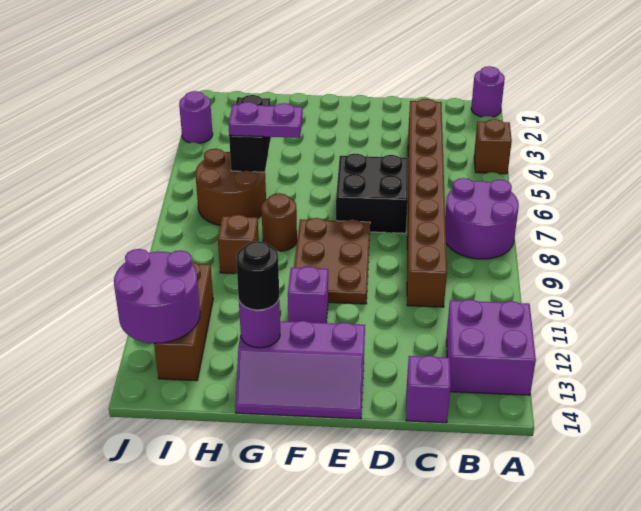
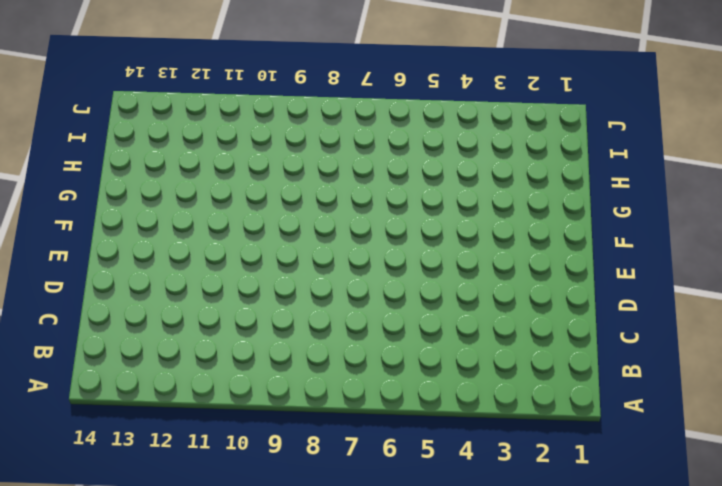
none -> purple 1x1 round brick [471,66,505,117]
none -> brown 1x1 brick [474,119,512,174]
none -> purple 2x2 round brick [445,178,519,259]

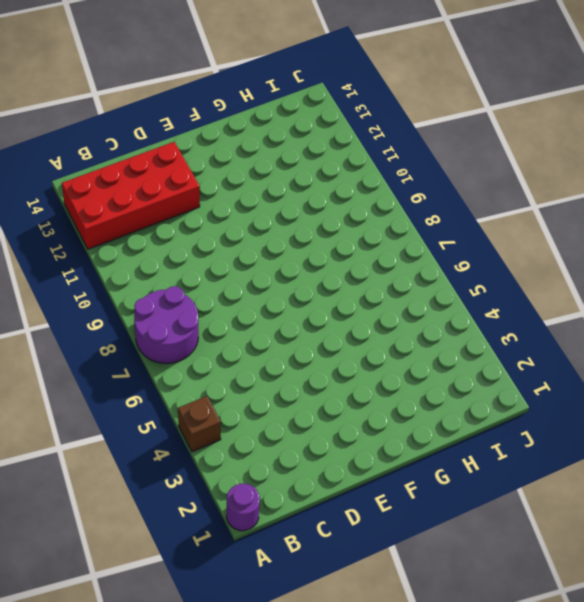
red 2x4 brick [62,142,200,249] -> purple 2x2 brick [447,300,536,395]
none -> brown 1x8 brick [407,99,447,307]
none -> purple 1x1 brick [406,356,451,423]
none -> black 2x2 brick [336,154,408,233]

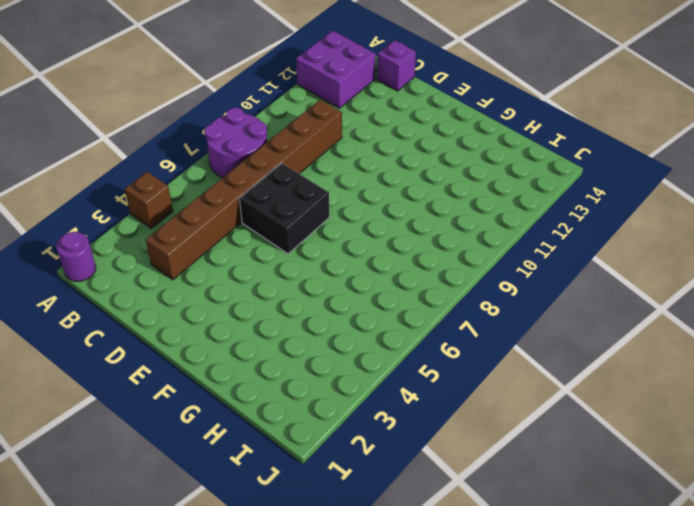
none -> brown 2x3 plate [294,218,370,304]
none -> purple 2x3 slope [235,321,365,419]
none -> purple 1x1 brick [288,266,328,323]

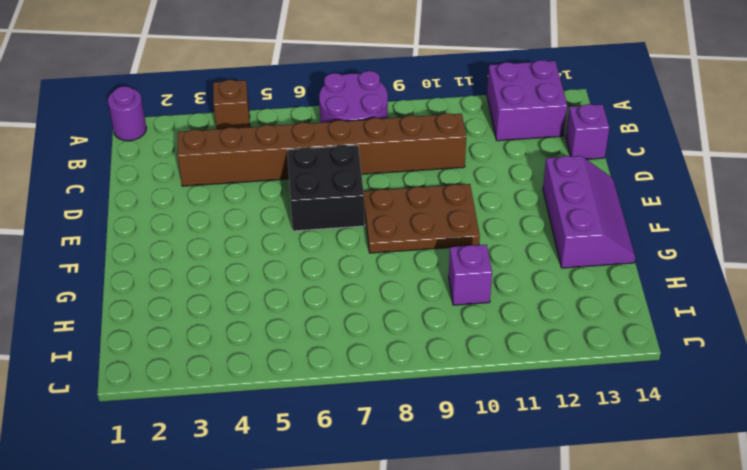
purple 1x1 brick [449,245,492,305] -> purple 1x1 brick moved to [288,266,328,323]
none -> brown 1x1 round brick [261,193,297,251]
none -> brown 2x2 round brick [195,149,266,225]
none -> brown 1x1 brick [218,215,259,274]

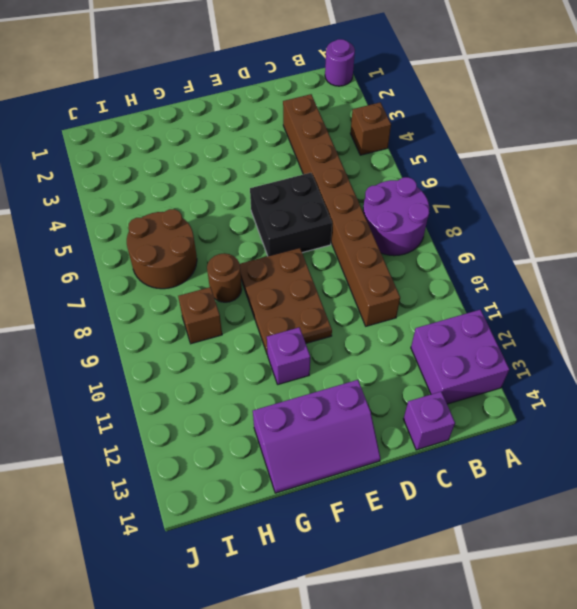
none -> brown 1x3 brick [154,262,213,381]
none -> purple 1x1 round brick [179,91,213,143]
none -> purple 1x1 round brick [239,299,280,348]

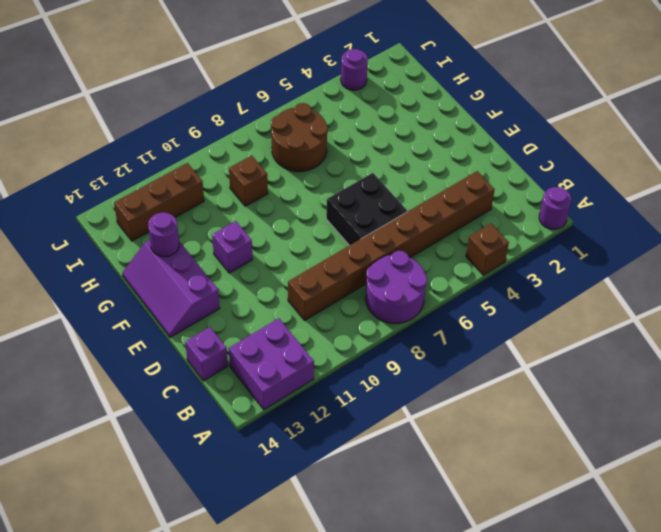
none -> brown 2x3 plate [294,218,370,304]
none -> brown 1x1 round brick [261,193,297,251]
none -> black 1x2 brick [229,95,271,172]

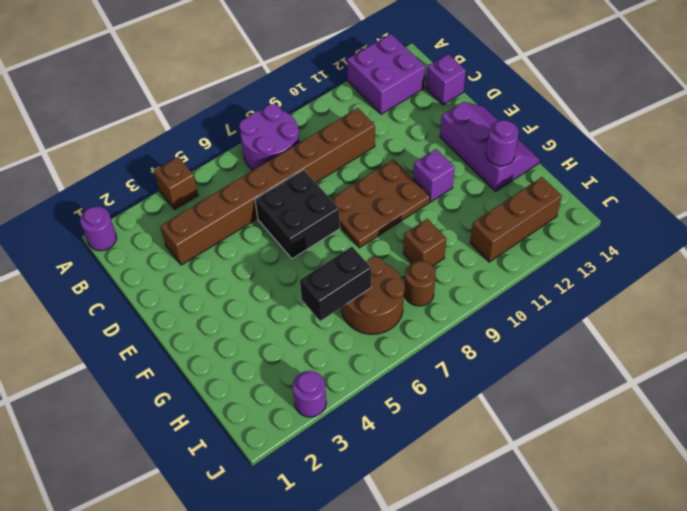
brown 1x1 round brick [404,261,436,306] -> brown 1x1 round brick moved to [261,193,297,251]
none -> purple 2x2 round brick [114,249,200,343]
none -> purple 1x2 plate [228,102,303,138]
none -> black 1x1 round brick [236,241,279,310]

